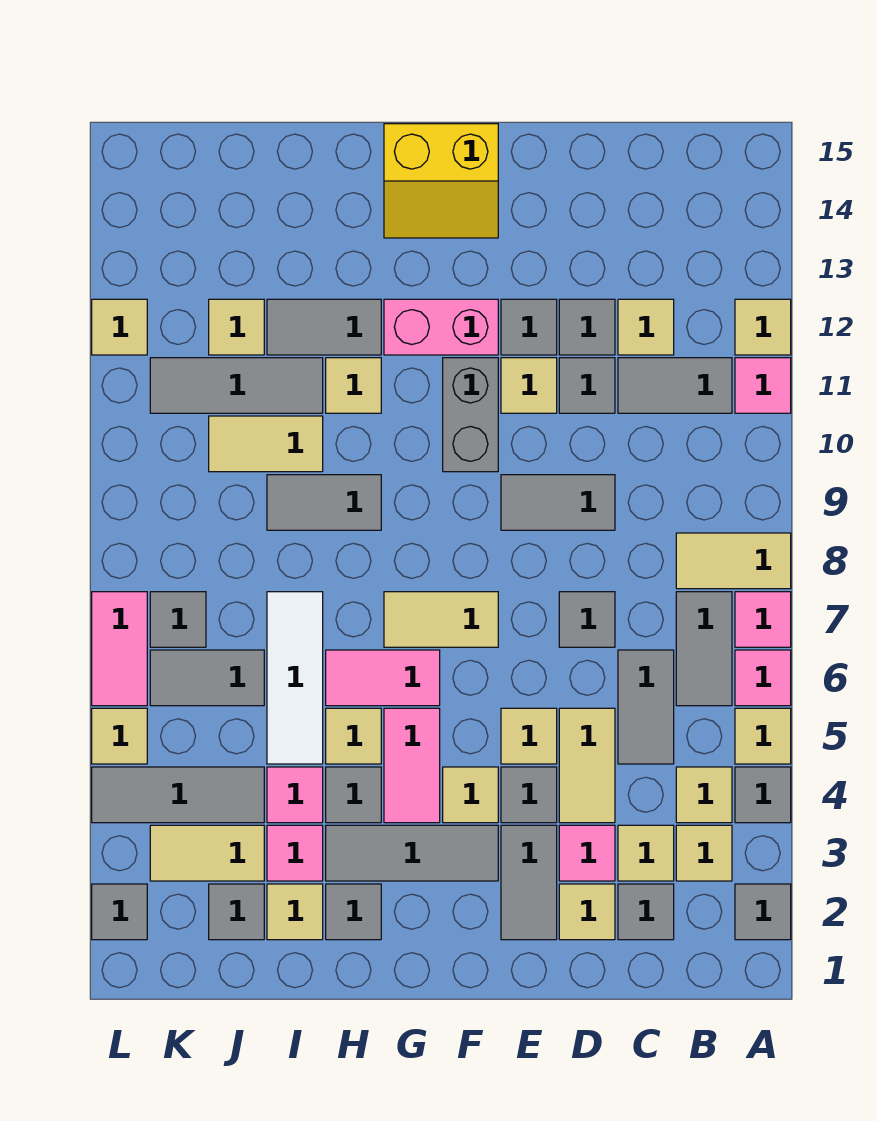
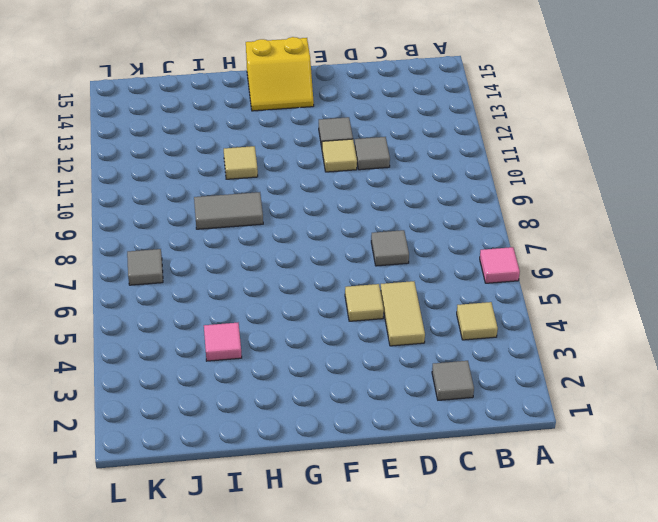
none -> grey 1x1 tile [735,884,791,940]
none -> grey 1x1 tile [735,767,791,823]
none -> tan 1x1 tile [735,708,791,764]
none -> pink 1x1 tile [735,592,791,647]

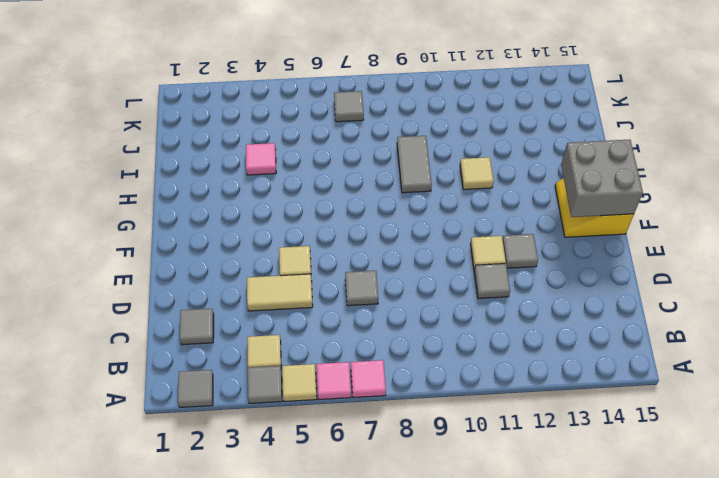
grey 2x2 brick [561,140,643,217] -> none
none -> tan 1x2 tile [676,533,791,589]
none -> pink 1x1 tile [735,358,791,413]
none -> tan 1x1 tile [735,299,791,355]
none -> tan 1x1 tile [676,825,732,881]

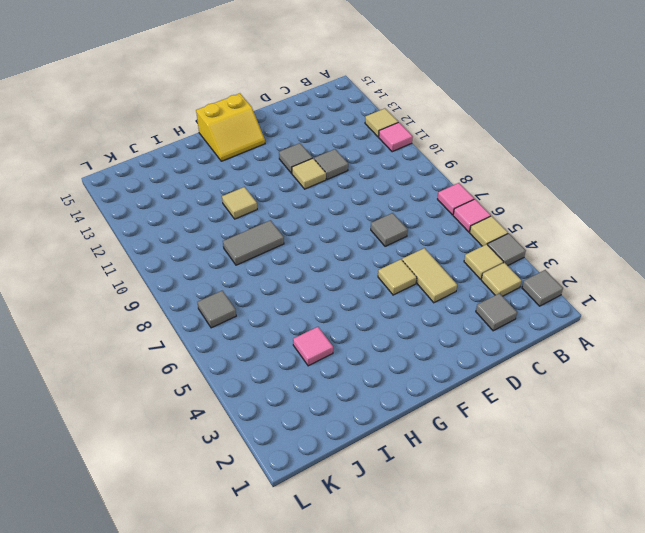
none -> tan 1x2 tile [676,533,791,589]
none -> grey 1x2 tile [676,592,732,706]
none -> grey 1x2 tile [618,358,732,413]
none -> tan 1x1 tile [618,825,674,881]

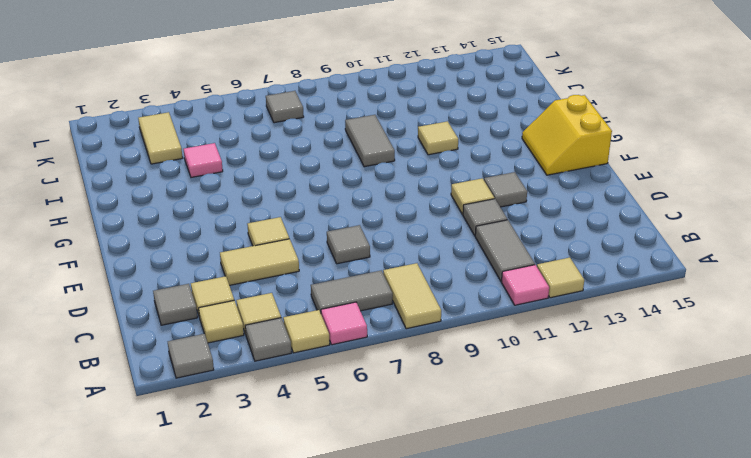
none -> pink 1x1 tile [735,592,791,647]
none -> grey 1x2 tile [618,650,674,764]
none -> tan 1x1 tile [618,299,674,355]
none -> tan 1x1 tile [559,884,615,940]

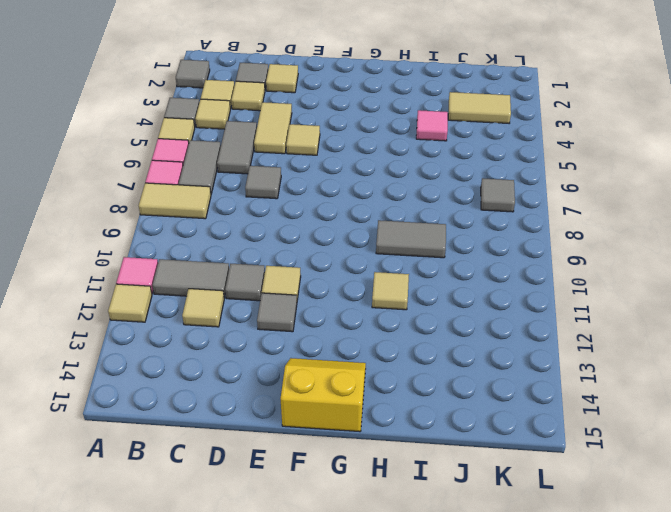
none -> pink 1x1 tile [559,825,615,881]
none -> grey 1x2 tile [501,475,615,530]
none -> grey 1x1 tile [559,299,615,355]
none -> grey 1x2 tile [501,825,557,940]

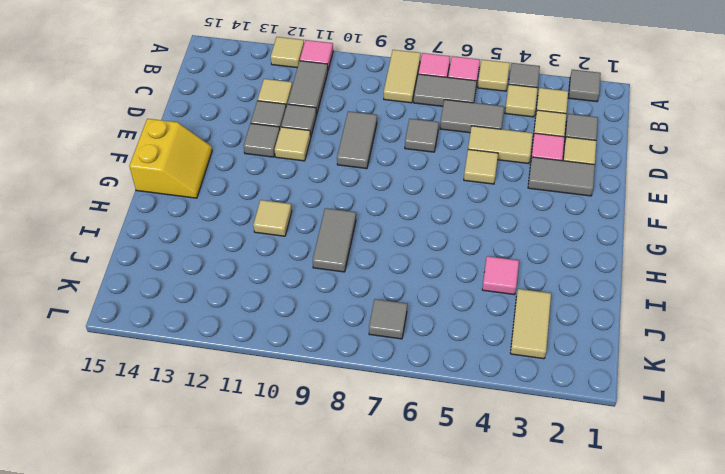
none -> grey 1x1 tile [501,767,557,823]
none -> grey 1x3 tile [326,825,498,881]
none -> tan 1x1 tile [443,767,498,823]
none -> tan 1x2 tile [384,592,498,647]

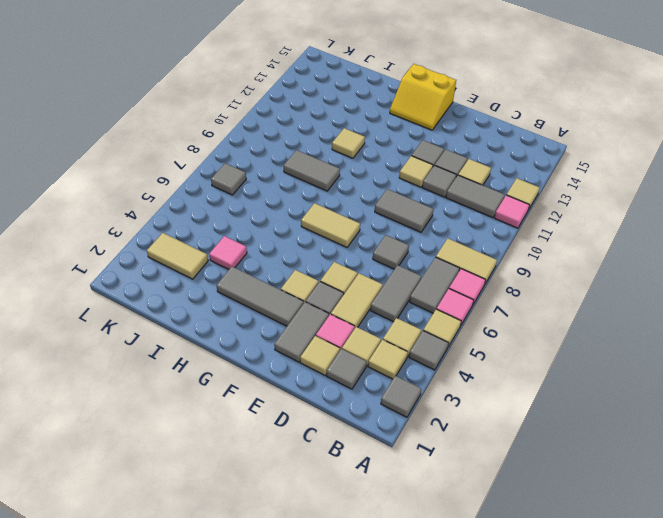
none -> grey 1x2 brick [443,358,498,472]
none -> pink 1x2 brick [384,299,498,355]
none -> pink 1x2 tile [384,708,440,823]
none -> pink 1x2 tile [326,650,440,706]

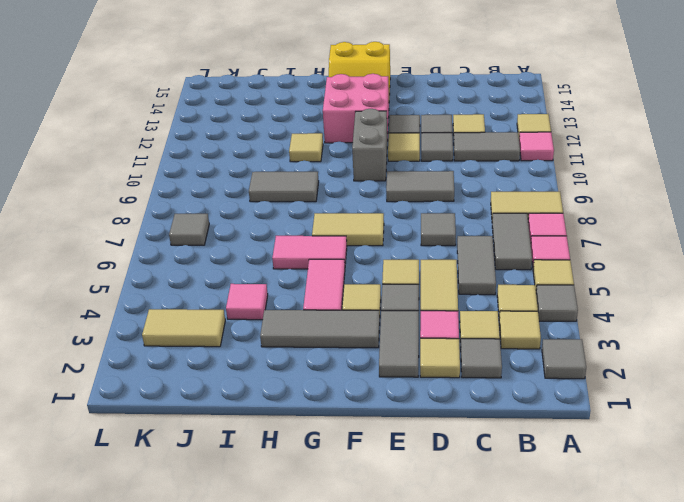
pink 2x2 brick [323,74,389,143] -> pink 1x2 brick [384,299,498,355]
none -> grey 1x1 tile [326,884,381,940]
none -> grey 1x1 tile [326,767,381,823]
none -> tan 1x1 tile [326,708,381,764]
none -> grey 1x2 tile [267,299,381,355]

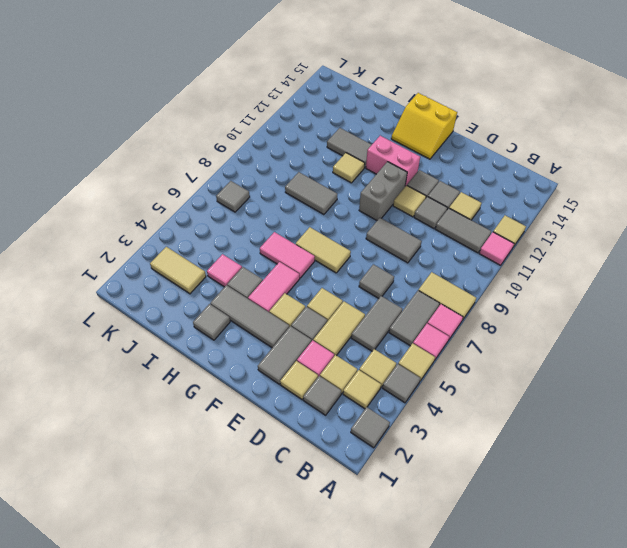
none -> tan 1x1 tile [326,708,381,764]
none -> tan 1x1 tile [267,884,323,940]
none -> pink 1x1 tile [267,825,323,881]
none -> white 1x3 tile [267,592,323,764]

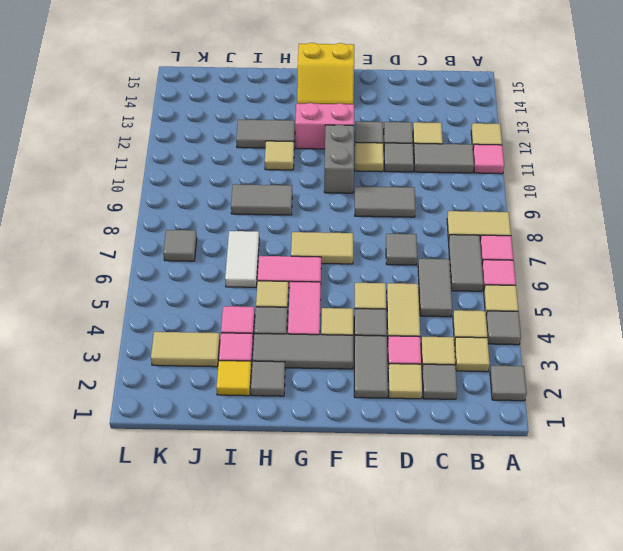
yellow 1x1 tile [216,361,251,396] -> tan 1x1 tile [267,884,323,940]
white 1x2 tile [225,231,259,287] -> white 1x3 tile [267,592,323,764]
none -> tan 1x2 tile [209,416,323,472]
none -> grey 1x3 tile [150,358,323,413]
none -> grey 1x1 tile [209,884,264,940]
none -> grey 1x3 tile [92,767,264,823]

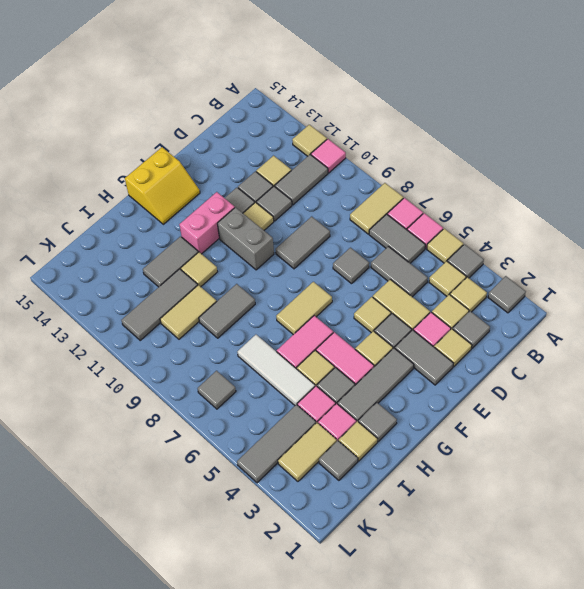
none -> grey 1x2 tile [150,650,264,706]
none -> tan 1x1 tile [209,299,264,355]
none -> grey 1x1 tile [92,884,147,940]
none -> tan 1x1 tile [92,708,147,764]

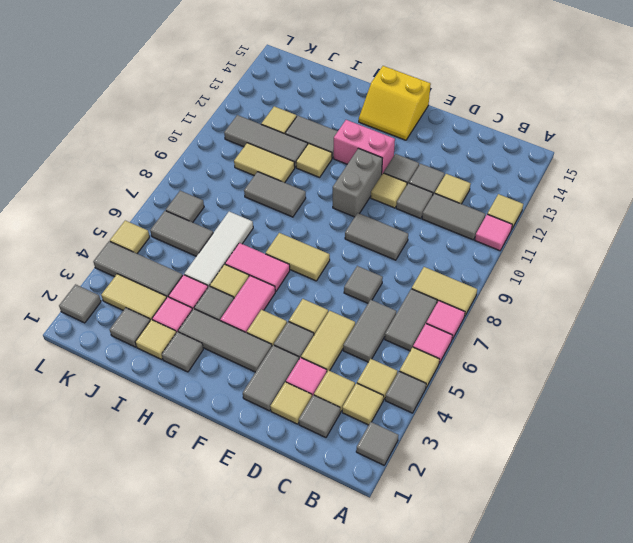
none -> pink 1x2 tile [92,592,147,706]
none -> tan 1x1 tile [92,299,147,355]

